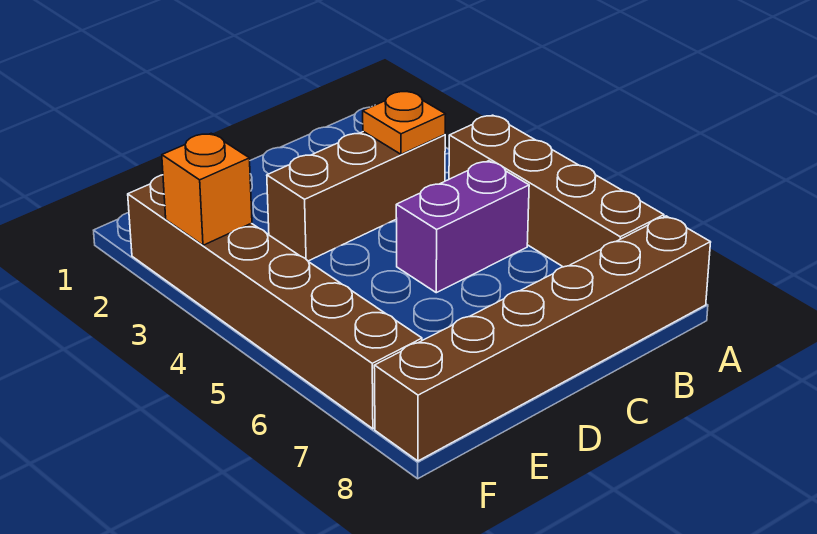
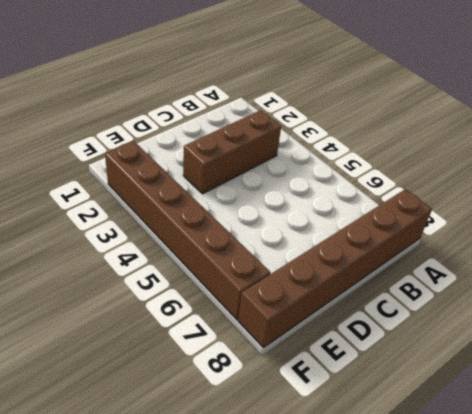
none -> brown 1x4 brick [449,115,664,267]
none -> purple 1x2 brick [396,161,529,293]

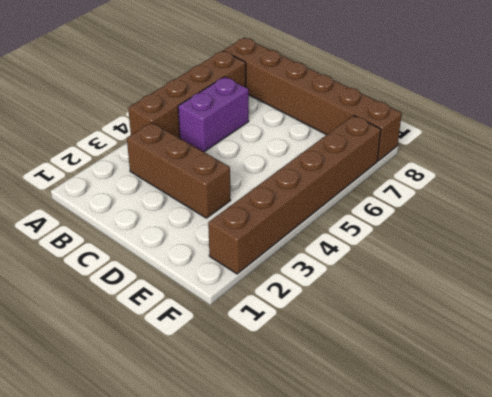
purple 1x2 brick [178,77,249,152] -> purple 1x2 brick turned to [396,161,529,293]
none -> orange 1x1 plate [363,91,445,154]
none -> orange 1x1 brick [162,133,252,245]

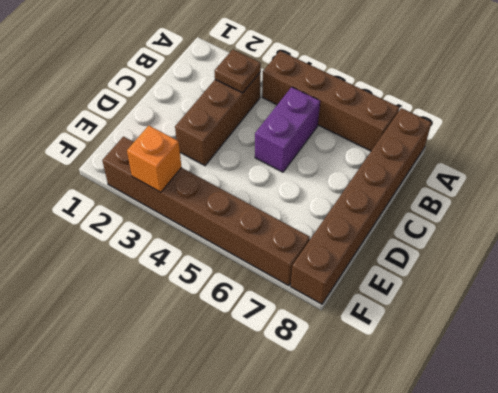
brown 1x1 plate [215,50,261,93] -> orange 1x1 plate [363,91,445,154]

